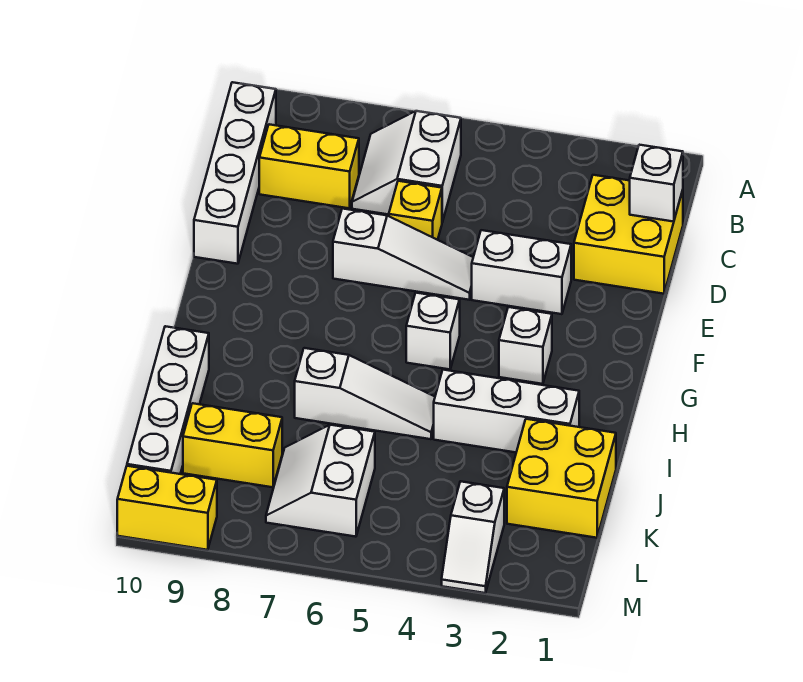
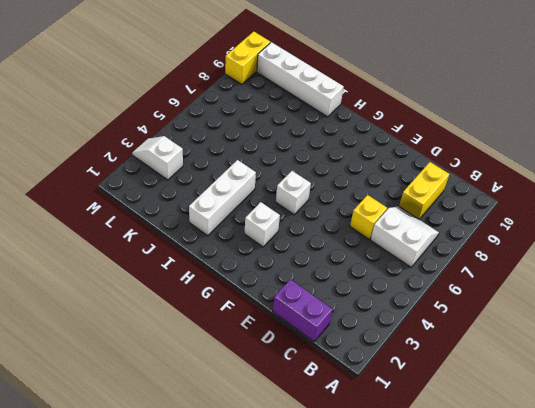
purple 1x2 brick [273,279,333,342] -> yellow 2x2 brick [574,175,683,294]
none -> white 1x4 brick [194,82,276,264]
none -> white 1x2 brick [472,230,571,314]
none -> white 1x3 slope [333,209,473,300]

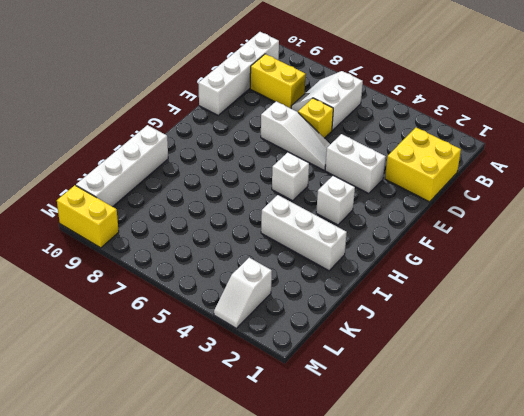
none -> white 1x3 slope [295,348,435,439]
none -> yellow 2x2 brick [507,419,616,538]
none -> white 2x2 slope [266,425,375,537]

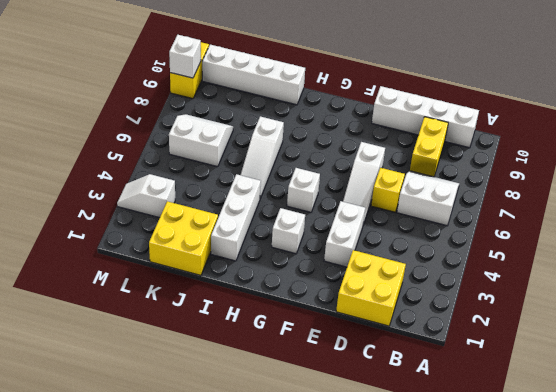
white 1x1 brick [169,35,201,78] -> white 1x1 brick moved to [630,145,683,222]
none -> yellow 1x2 brick [183,403,282,487]

